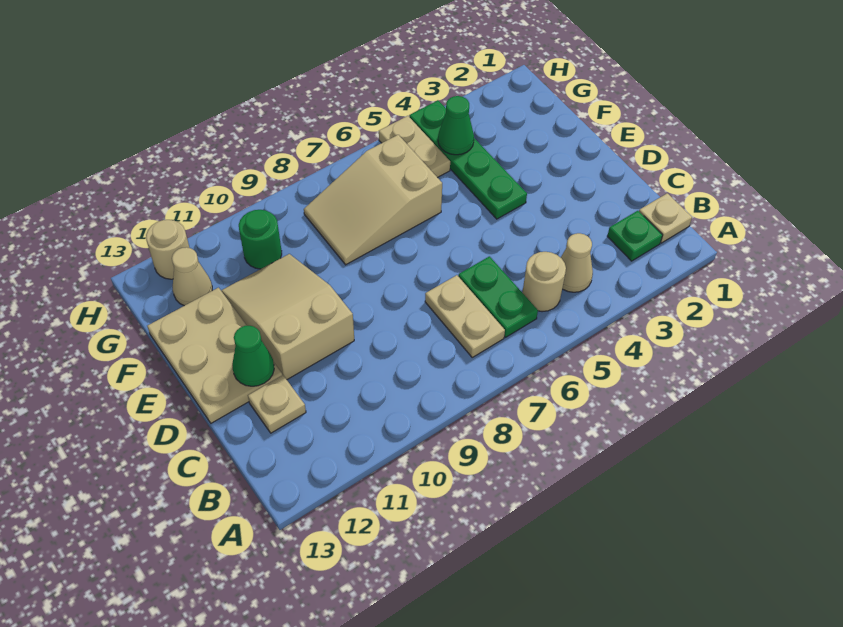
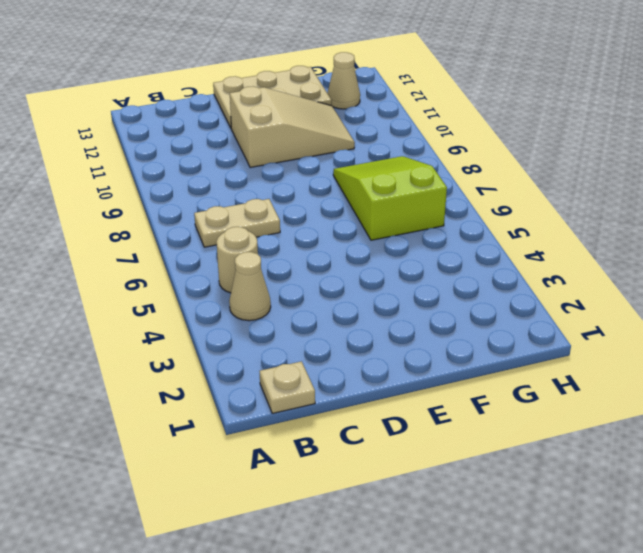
lime 2x3 slope [333,156,447,240] -> tan 2x3 slope [304,135,442,265]
none -> green 1x1 plate [607,211,663,261]
none -> green 1x2 plate [458,256,538,337]
none -> tan 1x1 plate [248,375,306,433]

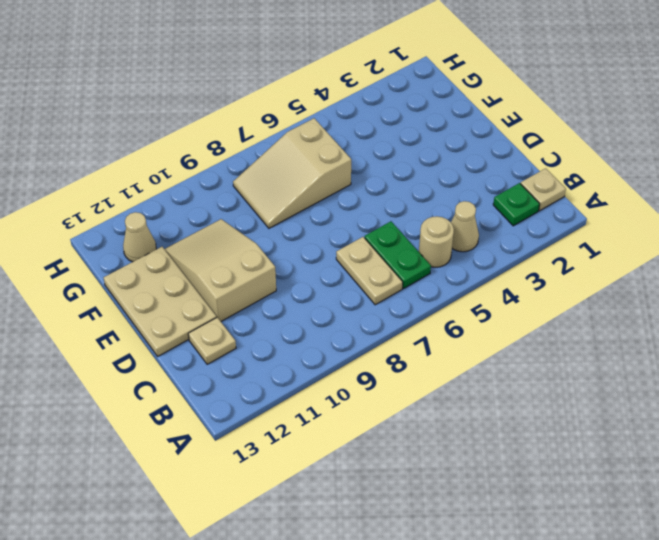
none -> green 1x4 plate [409,100,527,219]
none -> tan 1x2 plate [379,116,450,178]
none -> green 1x1 round brick [239,210,282,269]

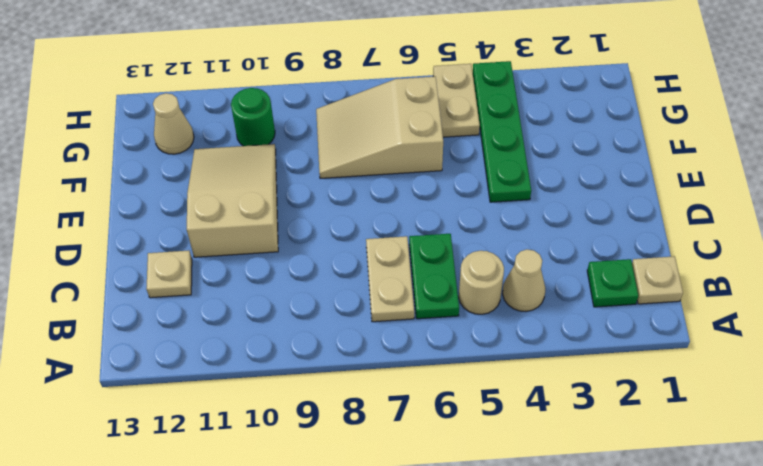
none -> tan 2x3 plate [147,288,282,423]
none -> tan 1x1 round brick [146,220,189,279]
none -> green 1x1 cone [232,326,274,386]

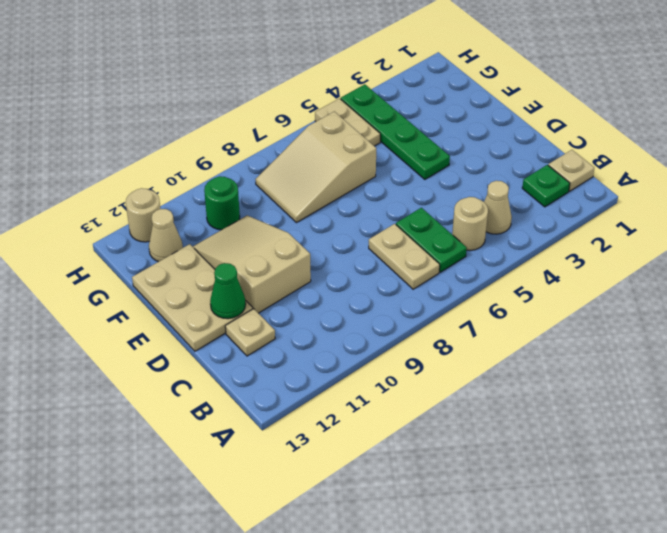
none -> green 1x1 cone [438,96,474,155]

